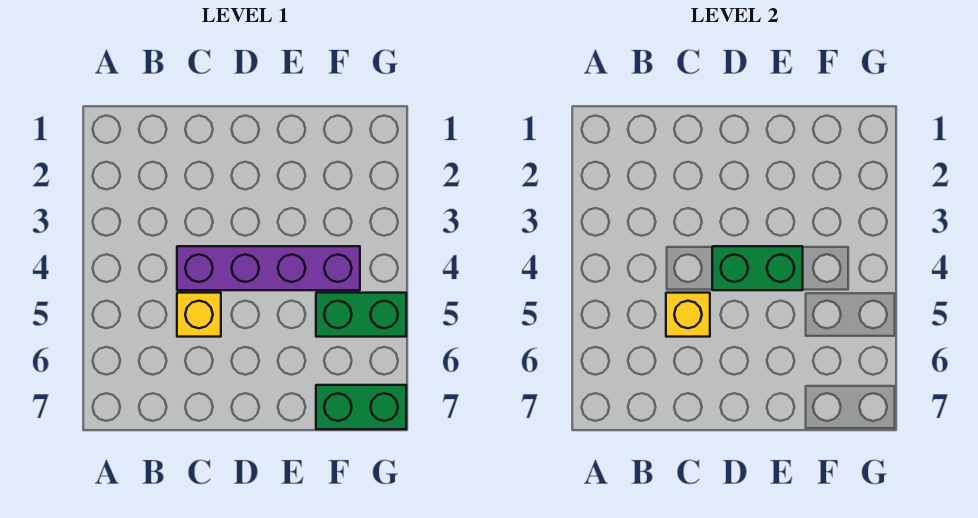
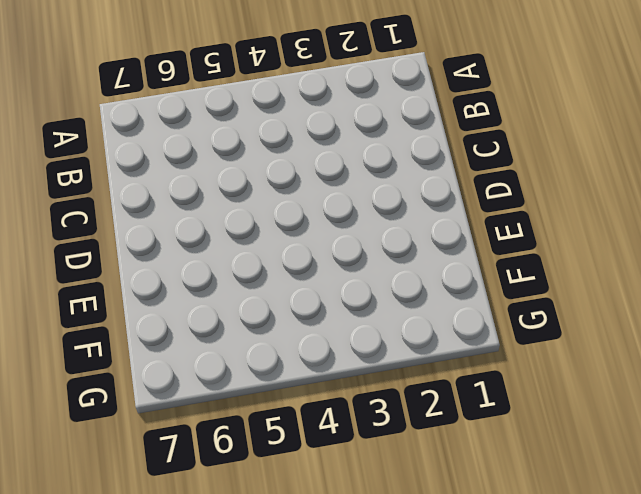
none -> purple 1x4 brick [177,246,360,290]
none -> yellow 1x1 brick [177,293,221,337]

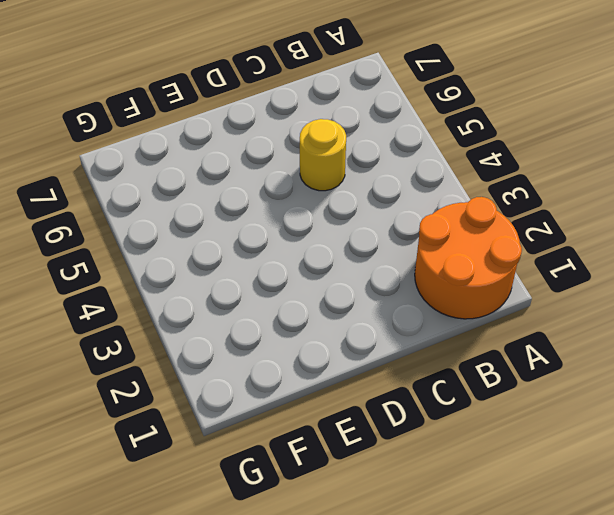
orange 2x2 round brick [415,197,522,319] -> none
yellow 1x1 round brick [300,119,346,191] -> yellow 1x1 brick [177,293,221,337]
none -> purple 1x4 brick [177,246,360,290]
none -> green 1x2 brick [316,293,406,337]

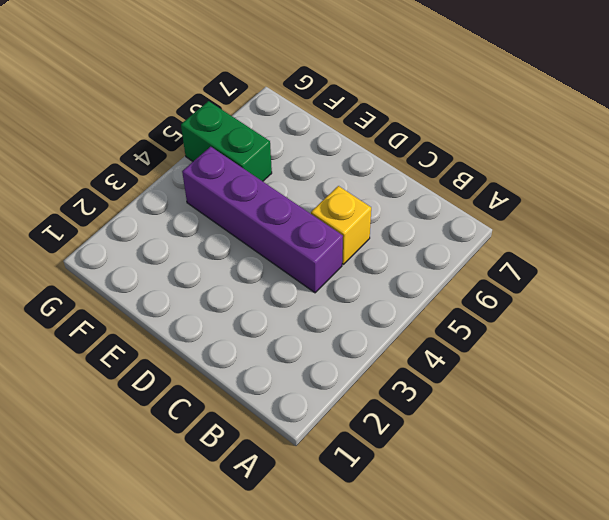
none -> green 1x2 brick [316,385,406,429]
none -> yellow 1x1 brick [666,293,710,337]

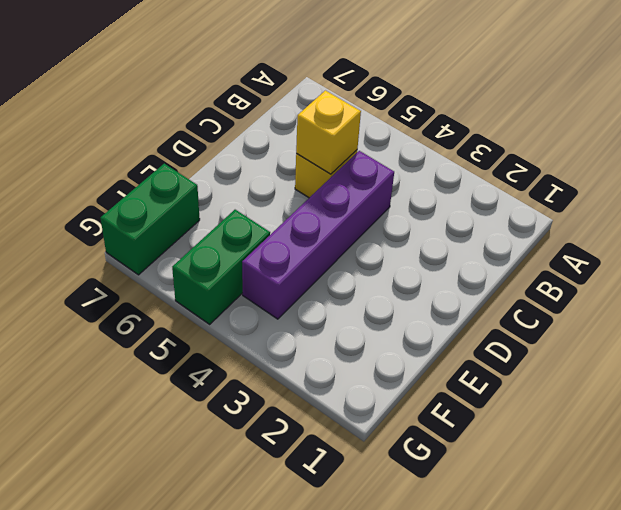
none -> green 1x2 brick [712,246,803,290]

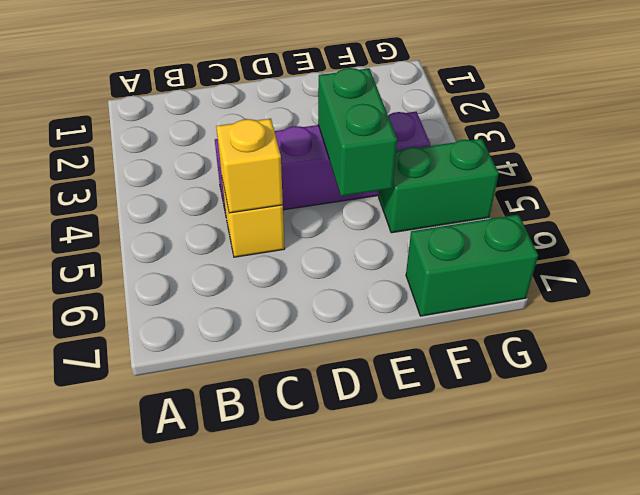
green 1x2 brick [318,68,397,196] -> green 1x2 brick turned to [712,246,803,290]

